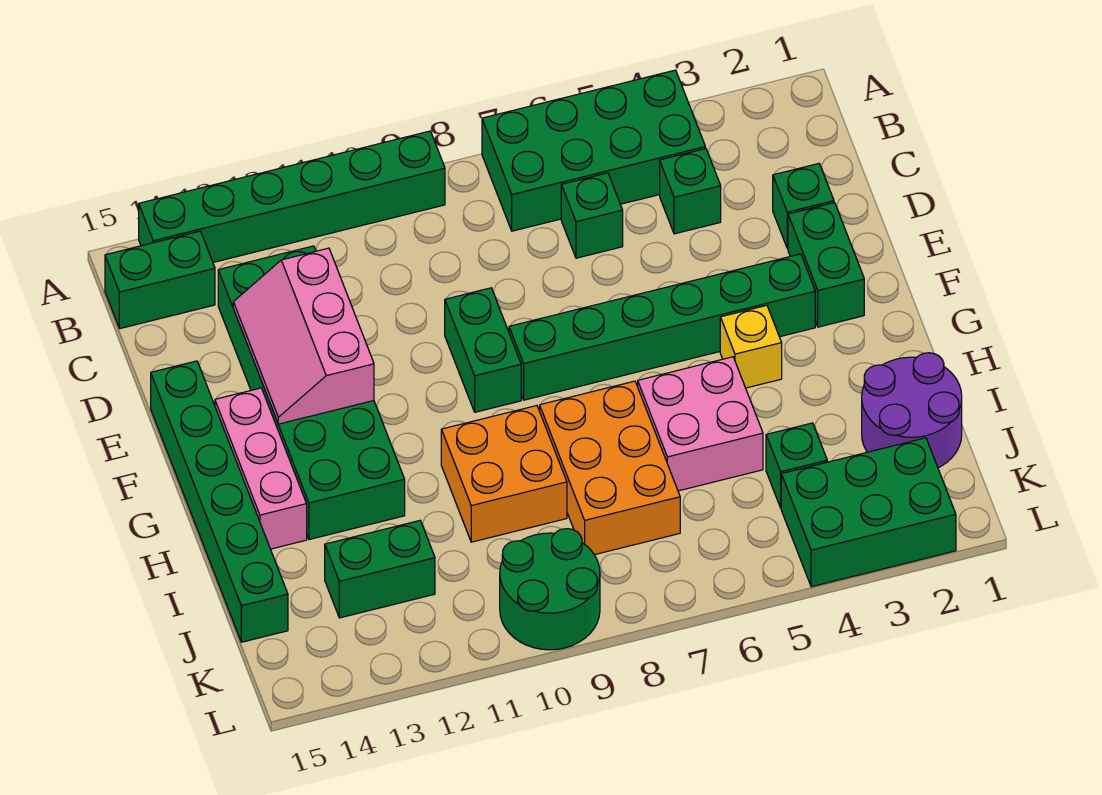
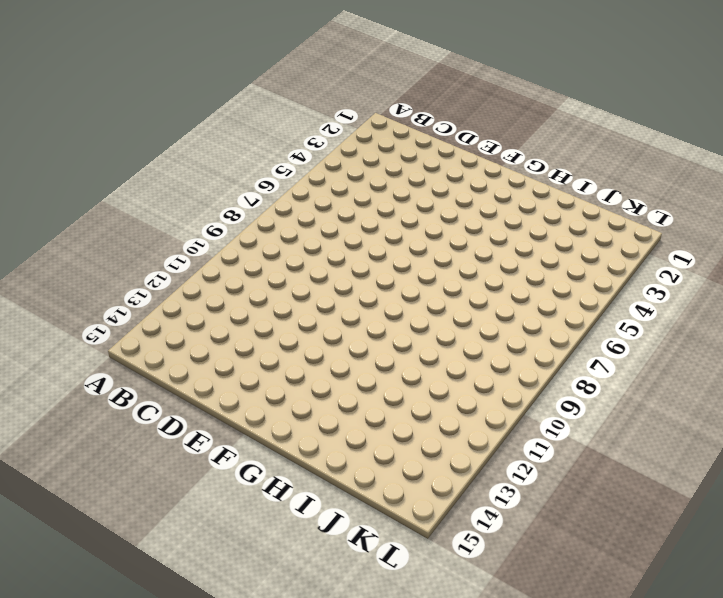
none -> green 2x4 brick [482,70,705,231]
none -> green 1x6 brick [139,131,445,262]
none -> green 1x2 brick [105,231,215,328]

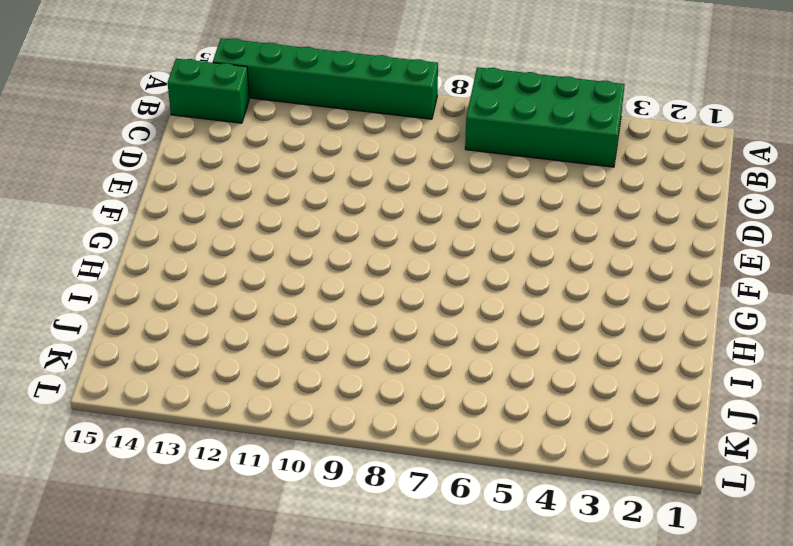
none -> green 1x1 brick [660,149,721,234]
none -> green 1x1 brick [561,173,623,258]
none -> green 2x6 brick [218,246,405,539]

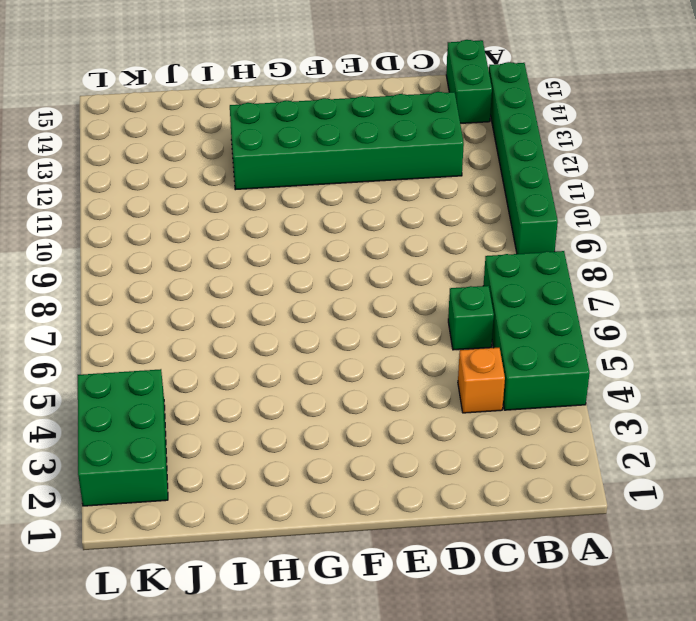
orange 1x1 brick [458,348,505,413] -> green 1x1 brick [660,149,721,234]
none -> green 1x1 brick [773,164,834,249]
none -> green 1x2 brick [788,203,864,327]
none -> green 1x2 brick [445,288,521,412]

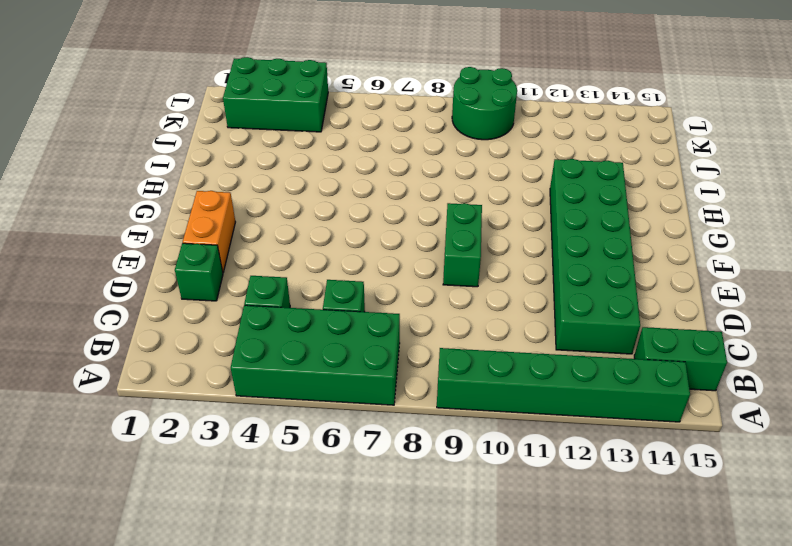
orange 1x2 brick [183,191,235,272] -> green 1x2 brick [788,203,864,327]
none -> green 1x6 brick [151,361,288,642]
none -> green 1x6 brick [509,254,815,400]
none -> pink 1x3 brick [215,388,307,549]

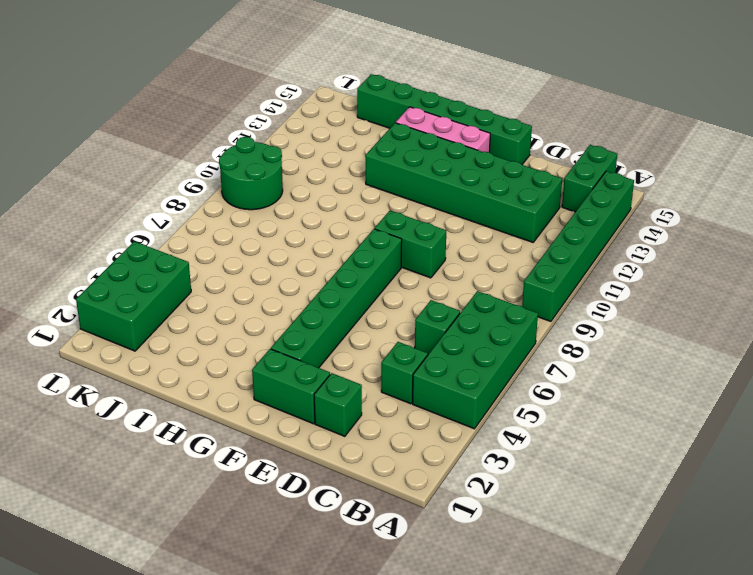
none -> yellow 1x1 brick [720,305,782,388]
none -> pink 2x2 brick [638,357,763,491]
none -> orange 2x3 brick [540,381,680,555]

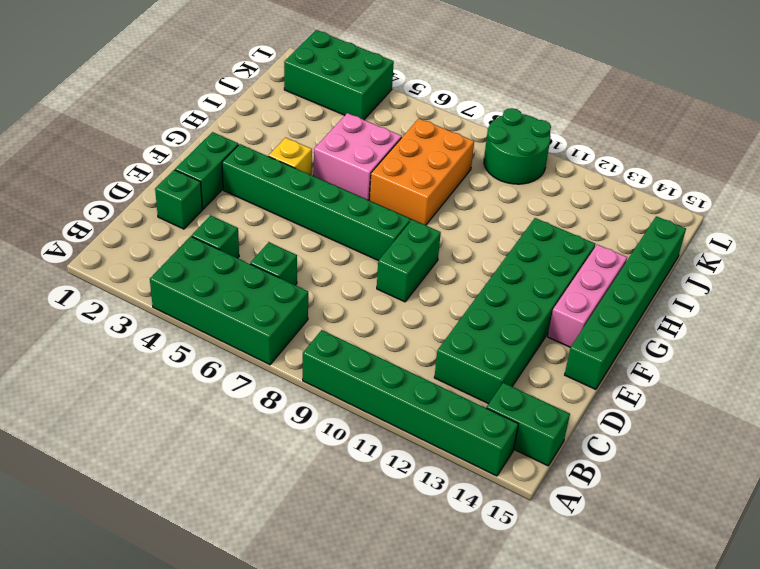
none -> orange 2x2 brick [441,406,567,542]
none -> purple 2x2 round brick [862,353,962,468]
none -> green 1x1 brick [766,423,827,508]

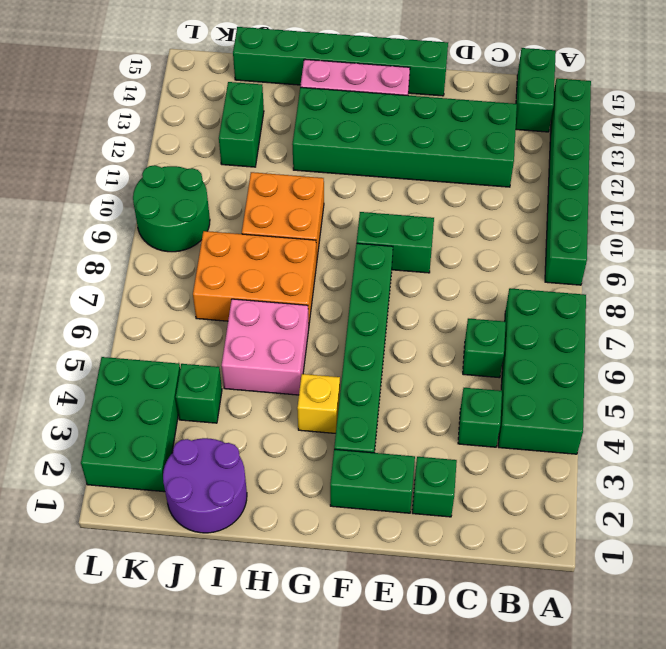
none -> pink 2x3 slope [233,248,374,424]

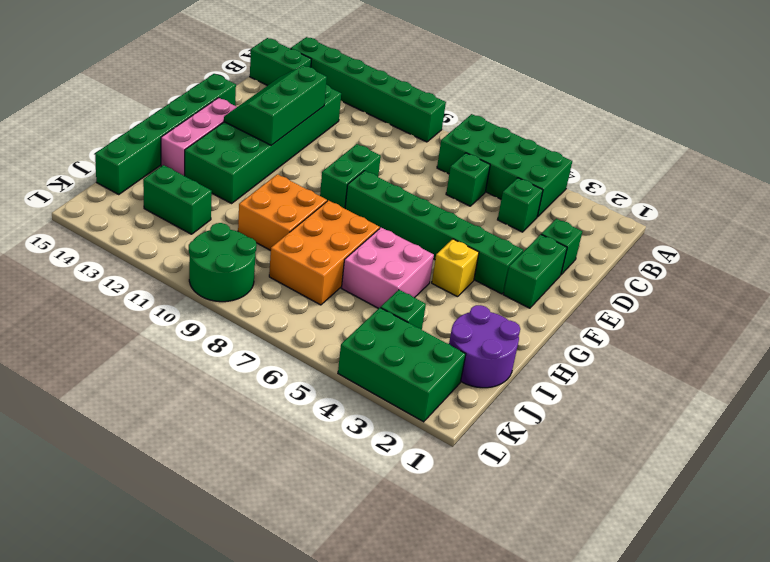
green 2x3 slope [224,65,327,145] -> pink 2x3 slope [233,248,374,424]

